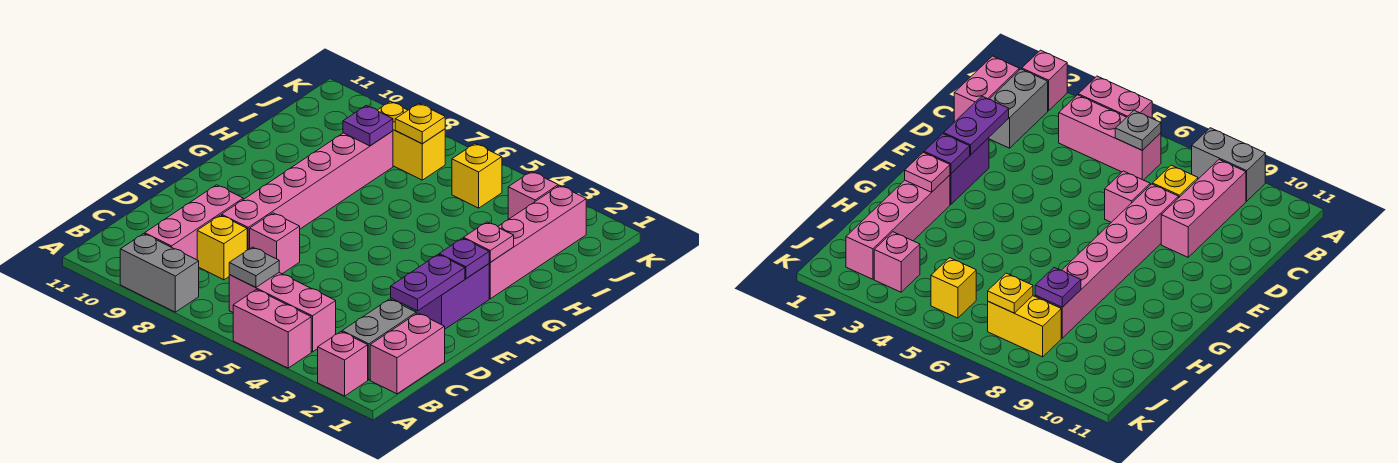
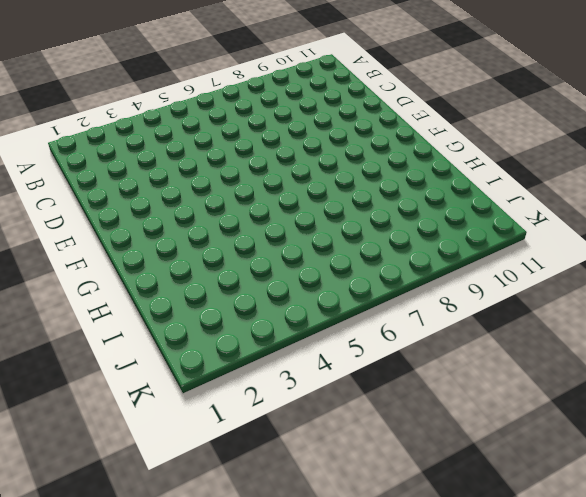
none -> pink 1x1 brick [318,332,368,396]
none -> pink 1x2 brick [233,290,311,368]
none -> grey 1x2 brick [120,234,199,312]

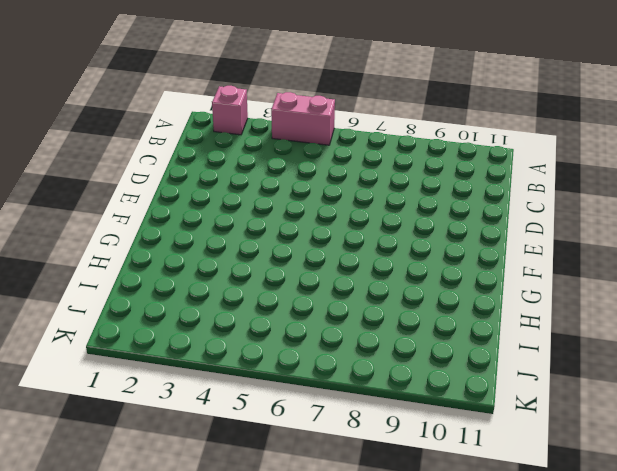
none -> grey 1x2 brick [120,234,199,312]
none -> pink 1x2 brick [370,313,445,394]
none -> grey 1x2 brick [342,299,416,380]

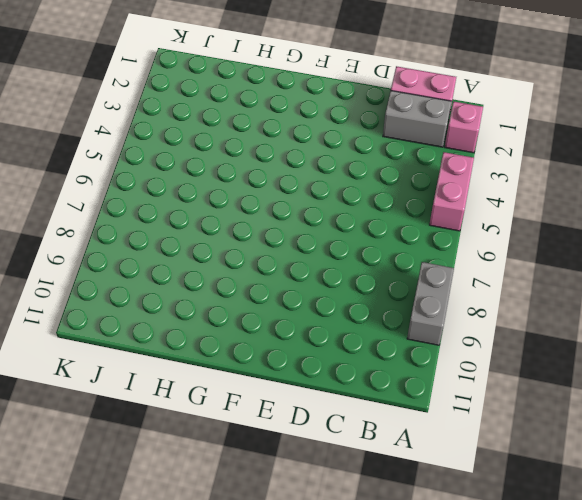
none -> pink 1x3 brick [229,273,336,352]
none -> pink 1x3 brick [145,185,243,260]
none -> yellow 1x1 brick [197,215,247,280]

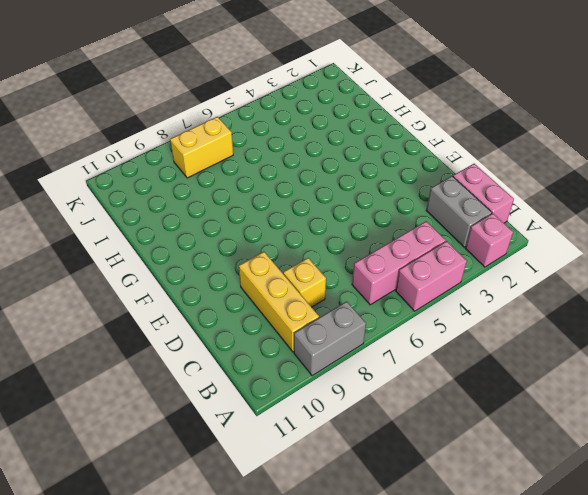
yellow 1x3 brick [239,252,319,352] -> pink 1x3 brick [145,185,243,260]
none -> pink 1x1 brick [250,213,300,274]
none -> pink 1x6 brick [222,131,393,250]
none -> purple 1x2 brick [415,264,489,329]

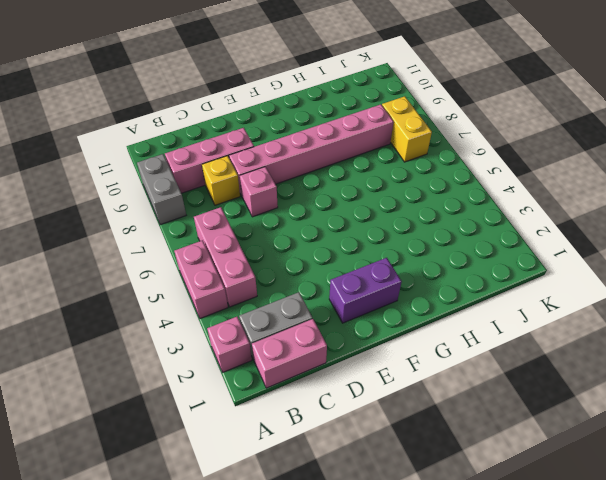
none -> pink 1x4 brick [489,185,586,299]
none -> pink 1x1 brick [508,172,558,219]
none -> yellow 1x1 brick [452,144,502,208]

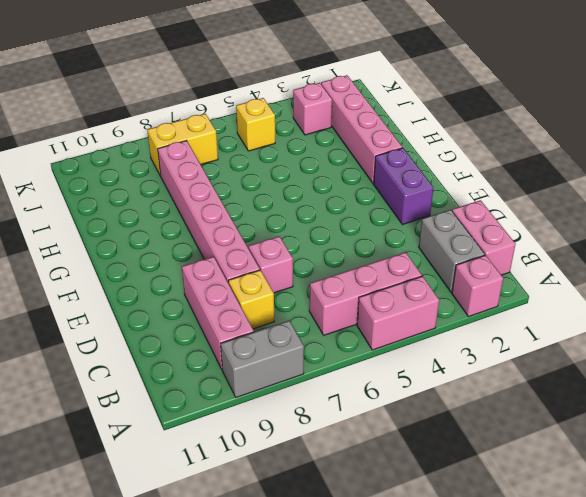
none -> grey 1x1 plate [229,247,279,287]
none -> purple 1x2 plate [391,255,465,311]
none -> purple 1x1 plate [439,238,489,279]

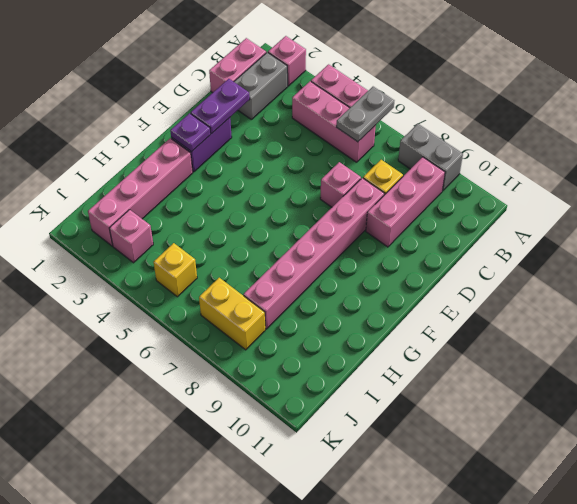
grey 1x2 plate [337,87,394,142] -> grey 1x1 plate [229,247,279,287]
none -> pink 1x1 plate [464,222,514,262]
none -> purple 1x1 plate [343,106,393,146]
none -> yellow 1x1 plate [395,103,445,144]

